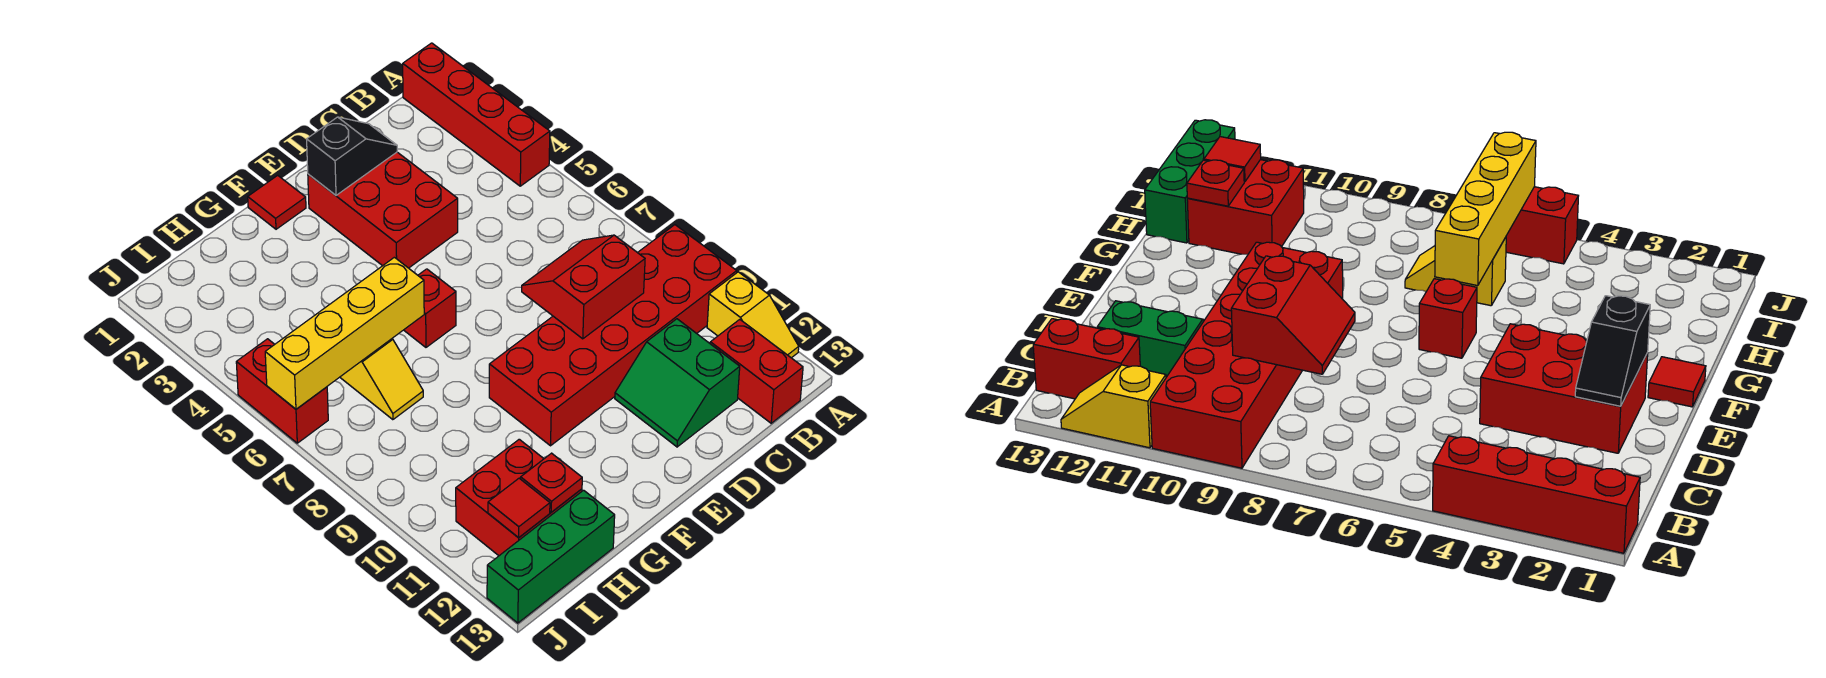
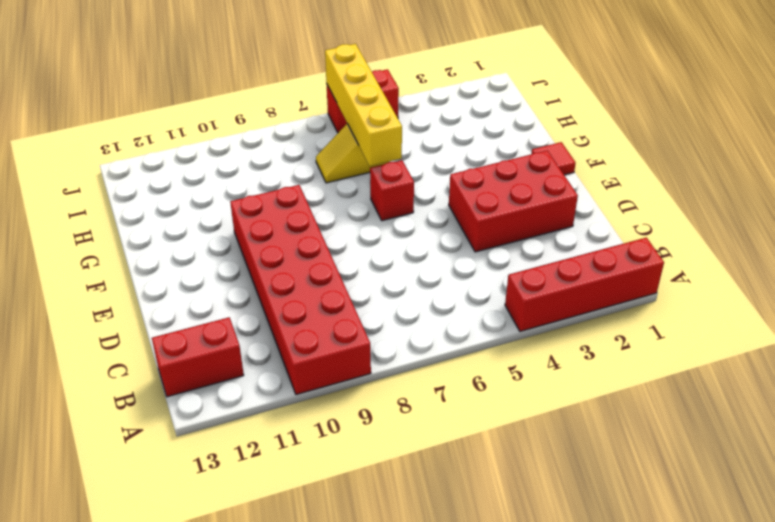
none -> yellow 1x2 slope [707,272,799,358]
none -> green 2x2 slope [615,319,740,447]
none -> red 2x2 brick [456,439,582,556]

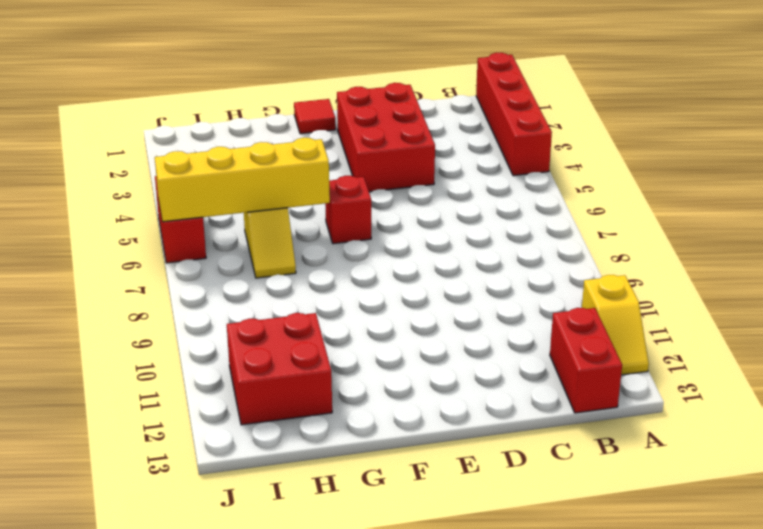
none -> red 2x6 brick [489,225,737,446]
none -> green 2x2 slope [615,319,740,447]
none -> green 1x3 brick [487,490,615,623]

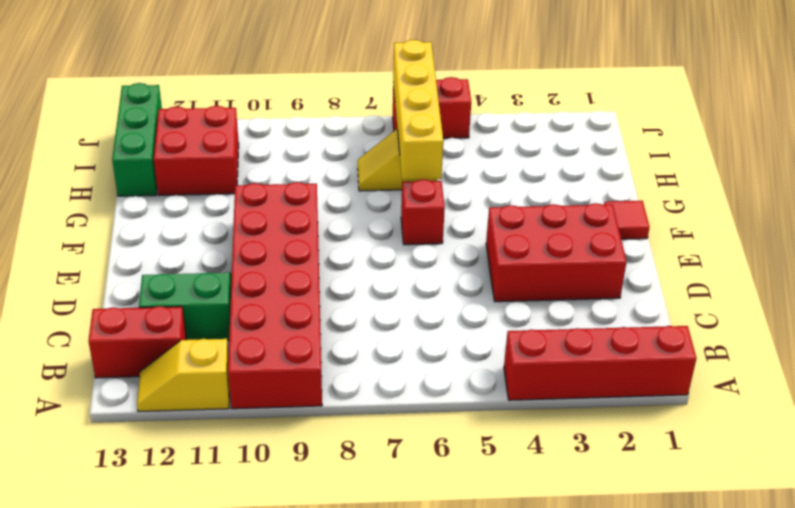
none -> red 2x2 slope [522,235,645,339]
none -> black 1x2 slope [307,117,397,195]
none -> red 1x1 plate [521,453,582,512]

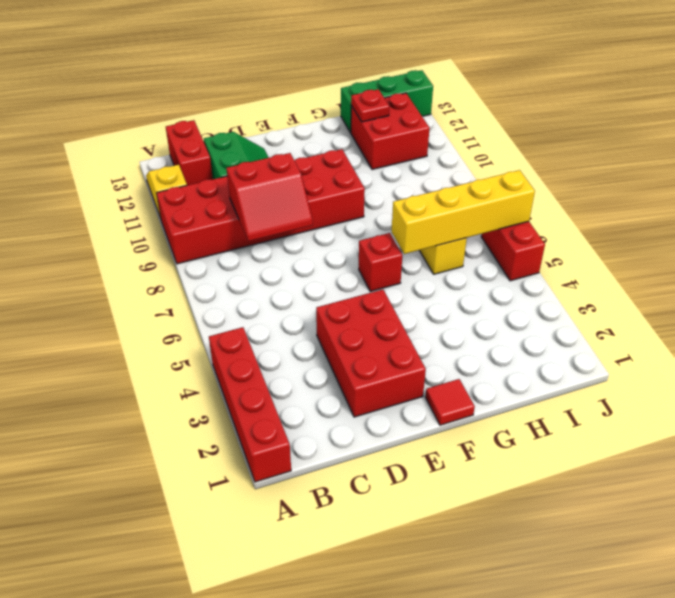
none -> black 1x2 slope [307,117,397,195]
none -> red 1x1 tile [488,478,550,538]

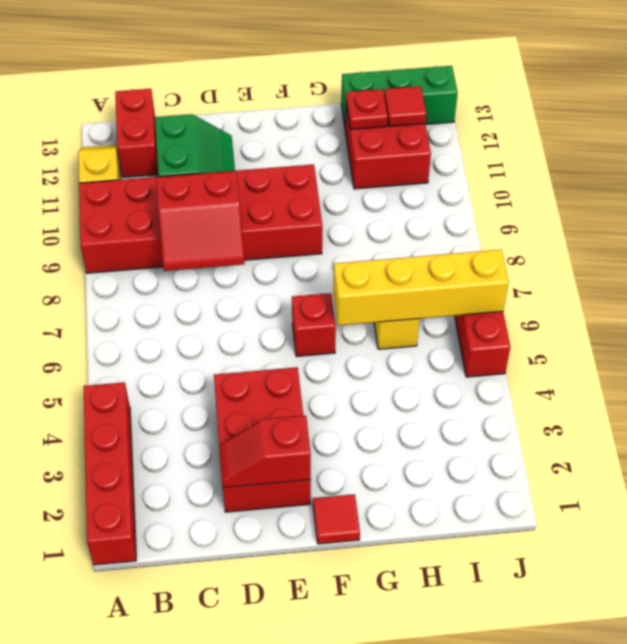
red 1x2 slope [219,416,311,488] -> black 1x2 slope [307,117,397,195]

